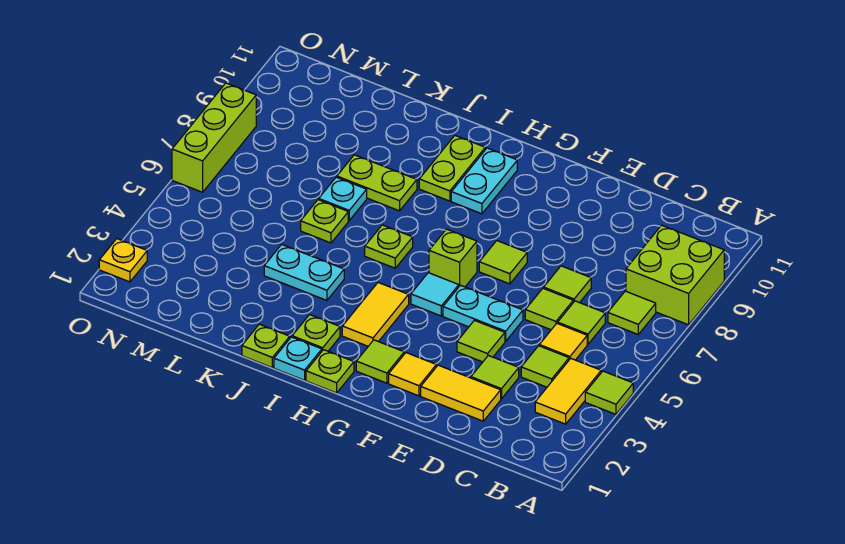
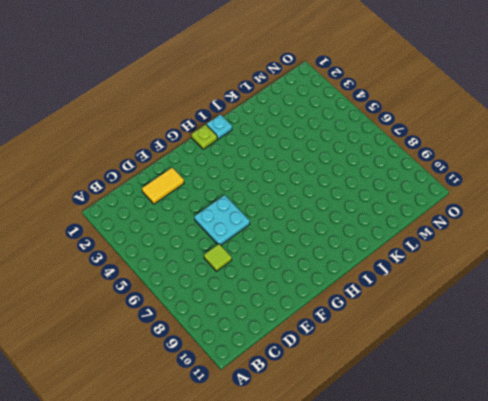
cyan 2x2 plate [194,195,250,245] -> cyan 1x2 plate [443,285,523,341]
none -> lime 1x1 tile [585,371,633,414]
none -> lime 2x2 brick [626,225,724,325]
none -> yellow 1x2 tile [535,359,601,424]
none -> lime 1x1 tile [608,291,656,334]

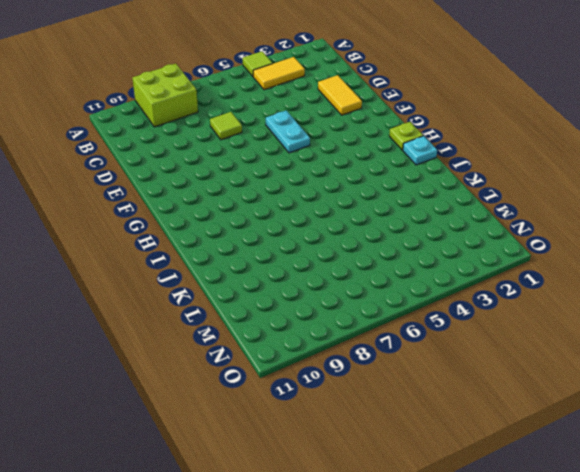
none -> lime 1x1 tile [608,291,656,334]
none -> lime 1x1 tile [521,346,569,387]
none -> yellow 1x1 tile [539,323,587,360]
none -> lime 1x1 tile [558,301,605,344]

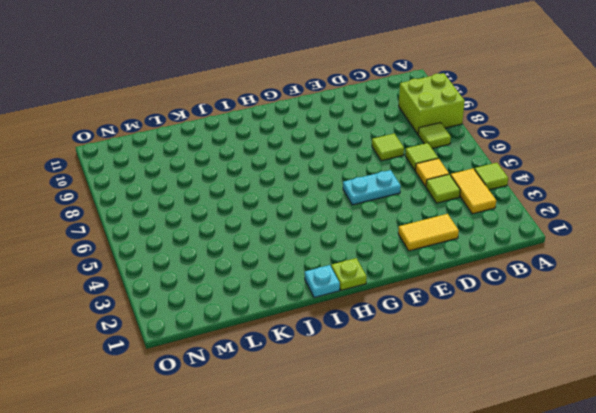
none -> lime 1x1 tile [471,355,519,399]
none -> lime 1x1 tile [525,288,573,330]
none -> lime 1x1 tile [457,320,505,362]
none -> yellow 1x1 tile [389,353,436,396]

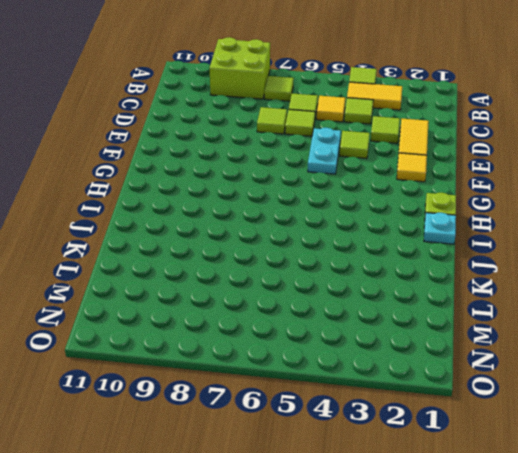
none -> lime 1x1 tile [479,241,527,284]
none -> lime 1x1 tile [356,340,404,383]
none -> cyan 1x1 tile [411,273,459,316]
none -> lime 1x1 brick [429,229,477,287]

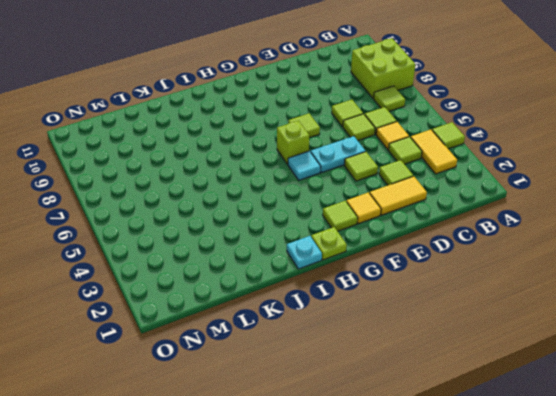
none -> yellow 1x2 tile [342,283,409,346]
none -> cyan 1x2 plate [451,148,517,214]
none -> lime 1x1 plate [292,315,340,351]
none -> lime 1x1 plate [365,225,413,268]

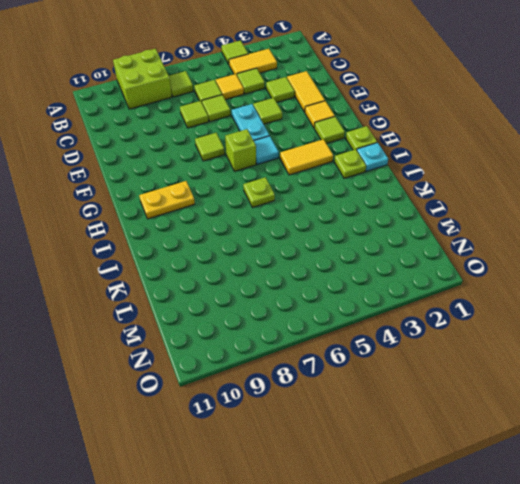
yellow 1x2 plate [139,181,195,219] -> cyan 1x2 plate [451,148,517,214]
none -> lime 1x2 plate [419,136,485,201]
none -> lime 1x1 plate [242,324,290,367]
none -> cyan 1x2 plate [264,244,344,300]
none -> lime 1x2 plate [337,155,417,211]

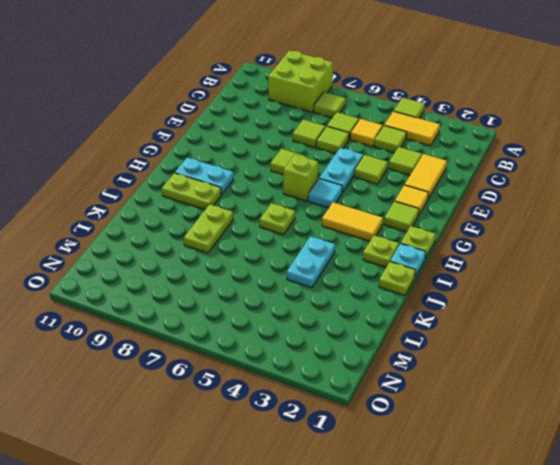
none -> lime 1x1 plate [301,200,348,243]
none -> cyan 1x1 plate [319,177,367,220]
none -> yellow 1x1 plate [99,239,147,282]
none -> lime 1x3 brick [172,83,256,192]

